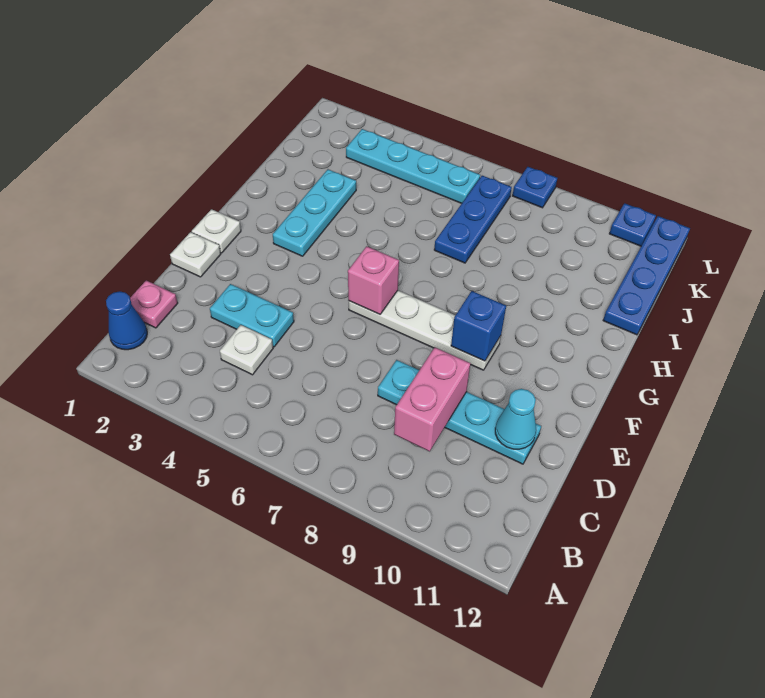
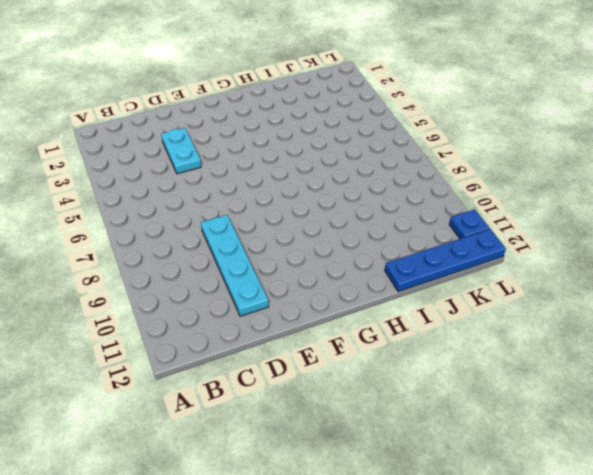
none -> blue 1x1 cone [106,291,147,350]
none -> pink 1x1 plate [130,280,178,328]
none -> white 1x1 plate [220,325,273,375]

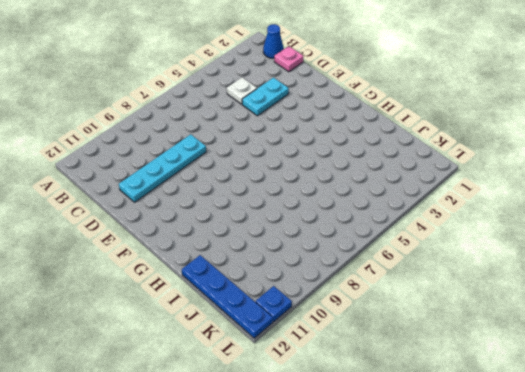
none -> white 1x1 plate [170,232,221,277]
none -> white 1x1 plate [192,209,241,253]
none -> white 1x4 plate [349,291,501,370]

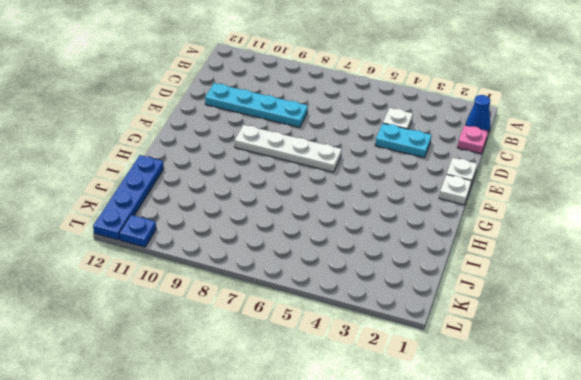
none -> cyan 1x3 plate [273,169,356,256]
none -> blue 1x3 plate [434,176,512,263]
none -> cyan 1x4 plate [346,129,480,203]

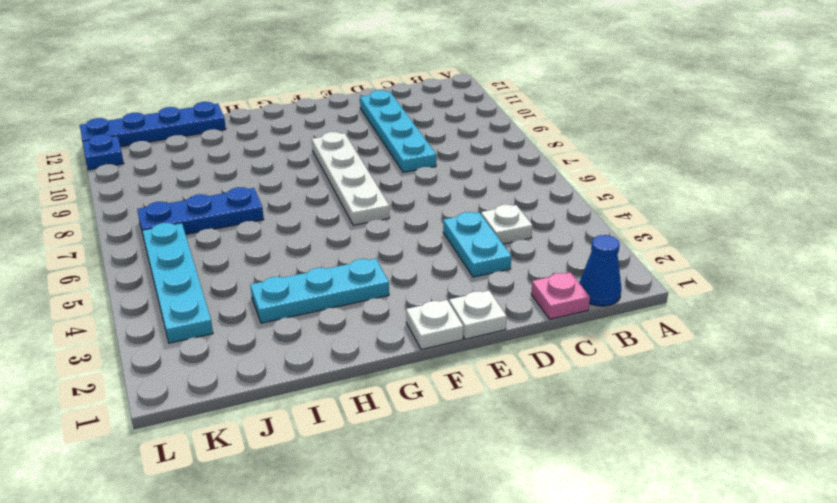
none -> blue 1x1 plate [513,167,557,208]
none -> pink 1x2 brick [394,347,470,451]
none -> cyan 1x1 cone [495,389,536,449]

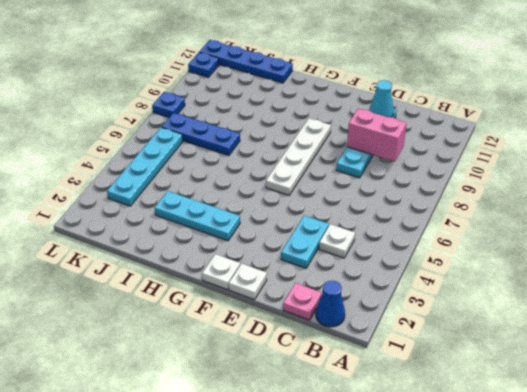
none -> pink 1x1 brick [348,246,399,314]
none -> blue 1x1 brick [451,291,506,361]

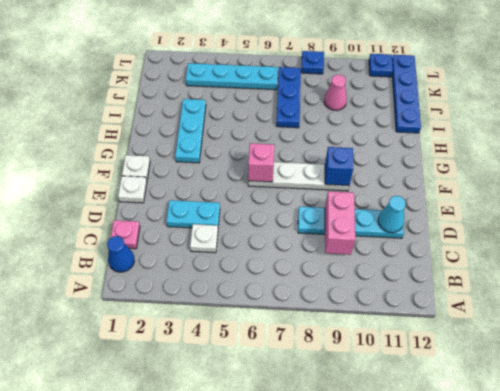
pink 1x1 cone [324,75,347,110] -> none

